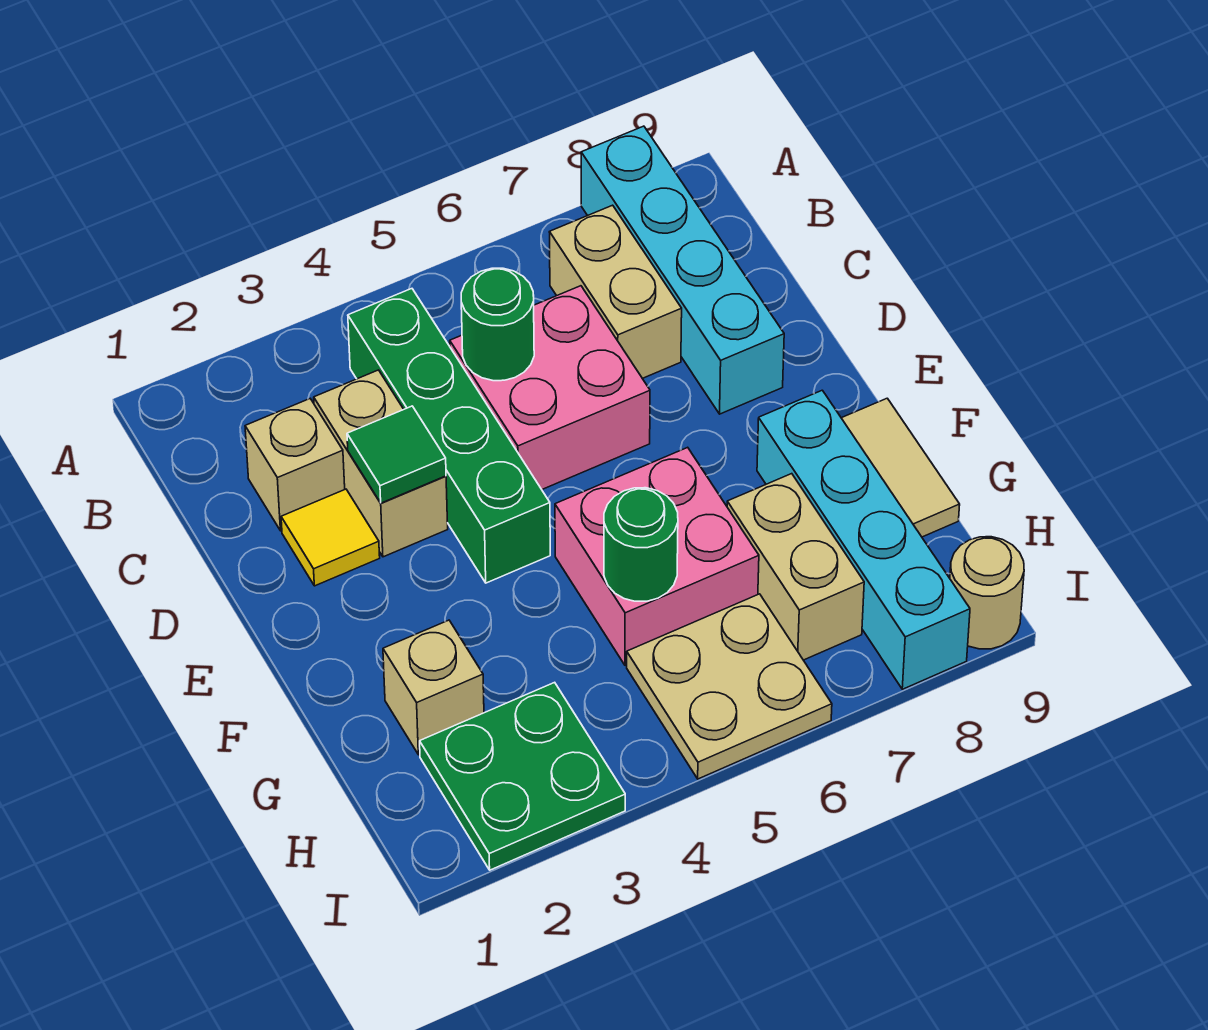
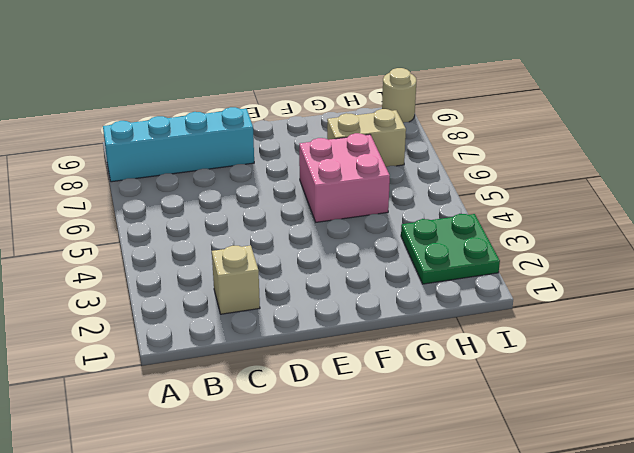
none -> green 1x4 brick [348,289,550,583]
none -> tan 1x2 brick [549,205,682,378]
none -> tan 1x2 brick [314,370,448,557]

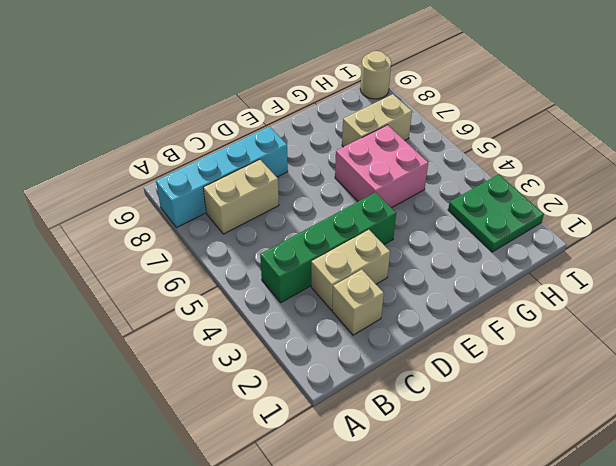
none -> pink 2x2 brick [450,286,650,489]
none -> yellow 1x1 tile [281,489,380,586]
none -> cyan 1x4 brick [757,390,970,689]

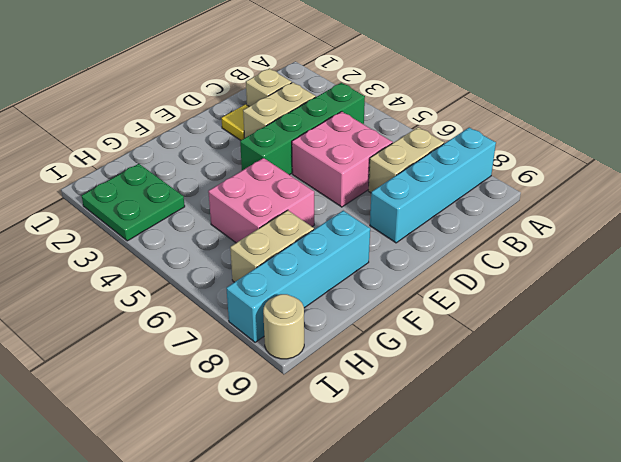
none -> tan 1x2 tile [842,398,960,537]
none -> tan 1x1 brick [383,620,484,755]
none -> tan 2x2 plate [627,594,832,779]

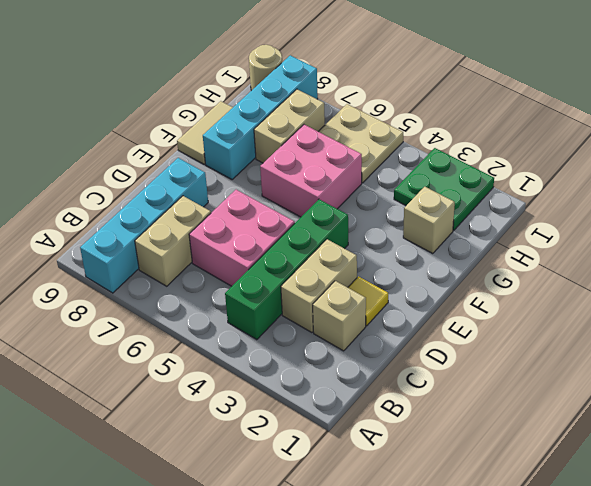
none -> green 1x1 round brick [461,268,534,381]
none -> green 1x1 tile [347,406,446,503]
none -> green 1x1 round brick [604,488,678,601]

